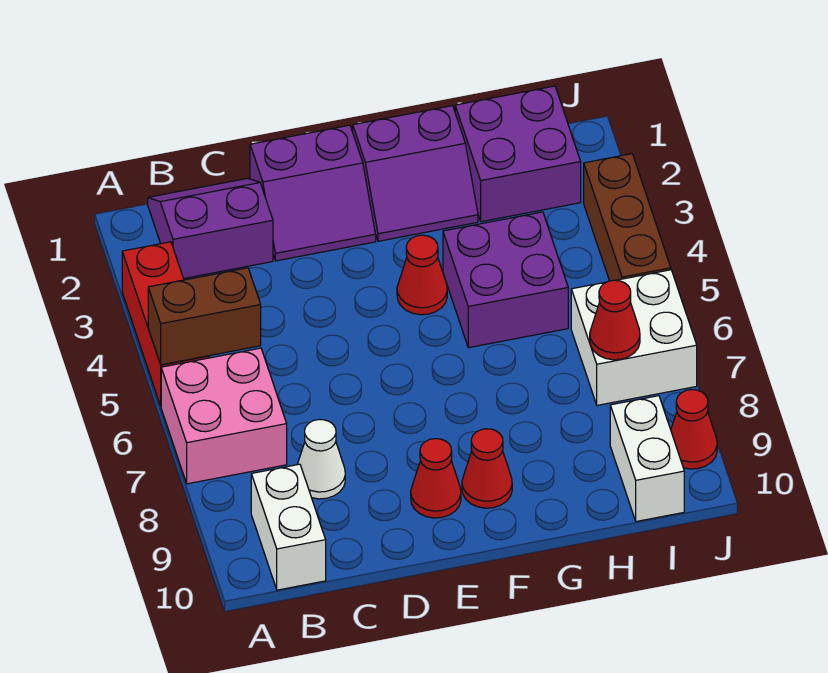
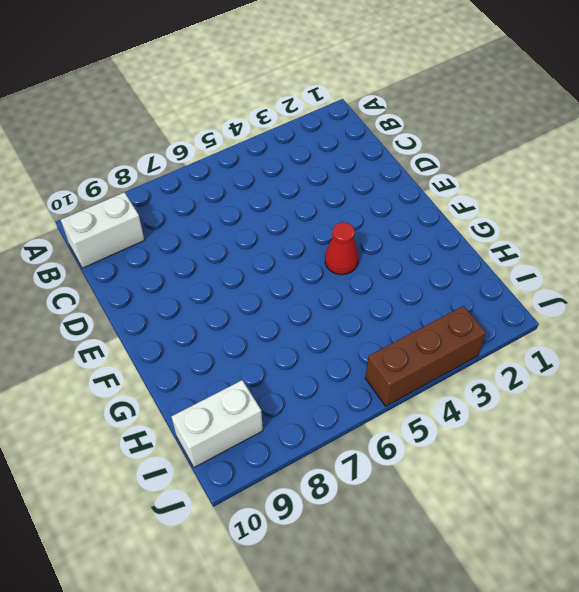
none -> red 1x3 brick [122,242,209,406]
none -> pink 2x2 brick [161,348,287,484]
none -> purple 2x2 slope [148,178,273,279]

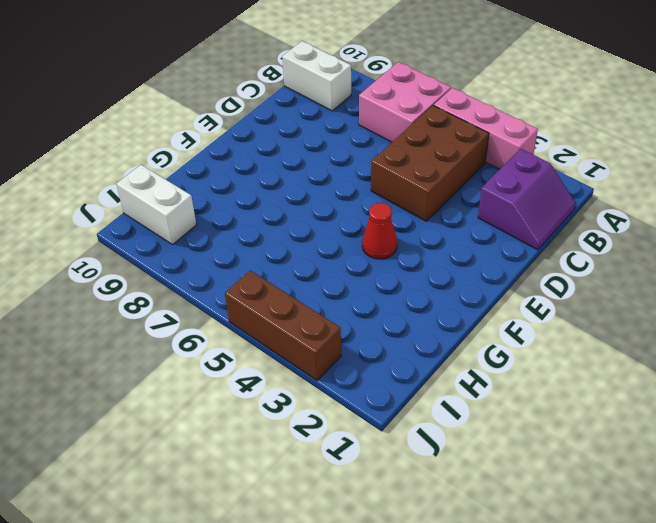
pink 1x3 brick [434,88,538,169] -> red 1x3 brick [122,242,209,406]
brown 2x3 brick [371,106,489,221] -> none
none -> white 1x1 cone [297,419,345,499]
none -> purple 2x2 slope [250,125,376,261]
none -> red 1x1 cone [411,439,461,518]

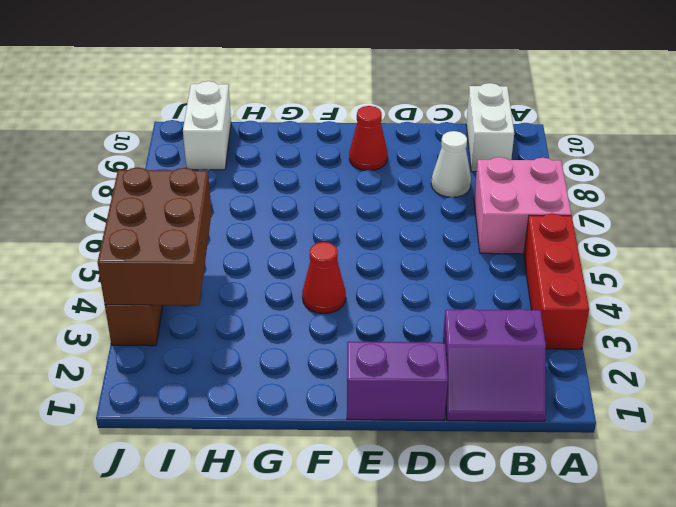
brown 2x3 brick [97,167,212,305] -> none
none -> purple 2x2 slope [353,106,478,241]
none -> red 1x1 cone [462,429,512,508]
none -> purple 2x2 brick [443,212,568,348]

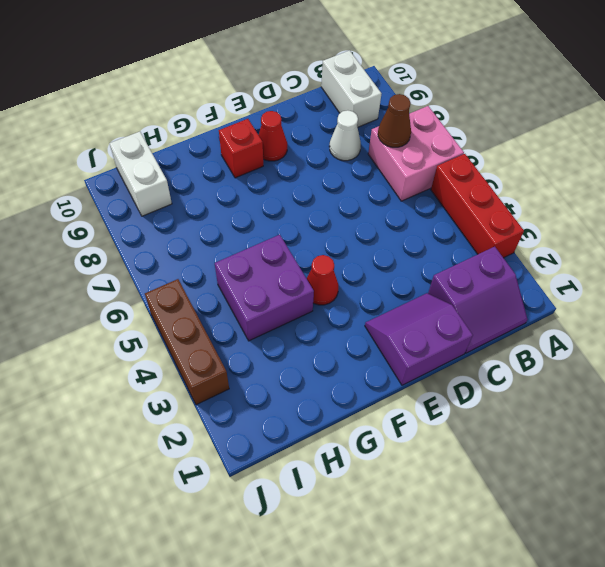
brown 1x1 cone [378,94,411,147] -> none
red 1x1 brick [219,119,263,178] -> red 1x1 cone [462,429,512,508]
none -> purple 2x2 slope [353,106,478,241]
none -> purple 2x2 brick [455,86,581,222]
none -> white 2x2 brick [571,270,697,405]

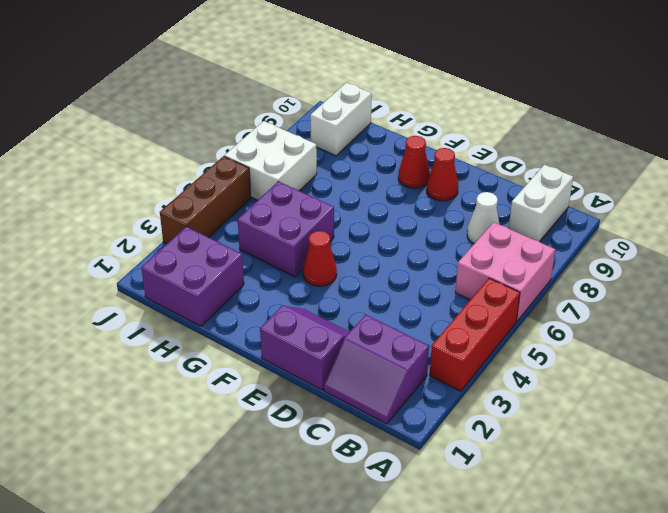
none -> purple 2x2 slope [353,106,478,241]
none -> red 1x1 cone [671,390,717,469]
none -> brown 1x2 brick [148,268,261,365]

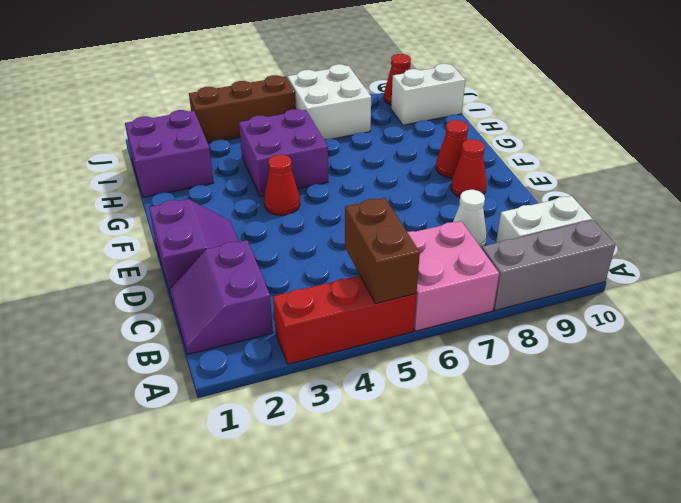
grey 1x3 brick [482,220,616,310] -> none
none -> purple 2x2 slope [353,106,478,241]
none -> red 1x1 cone [590,280,640,360]

